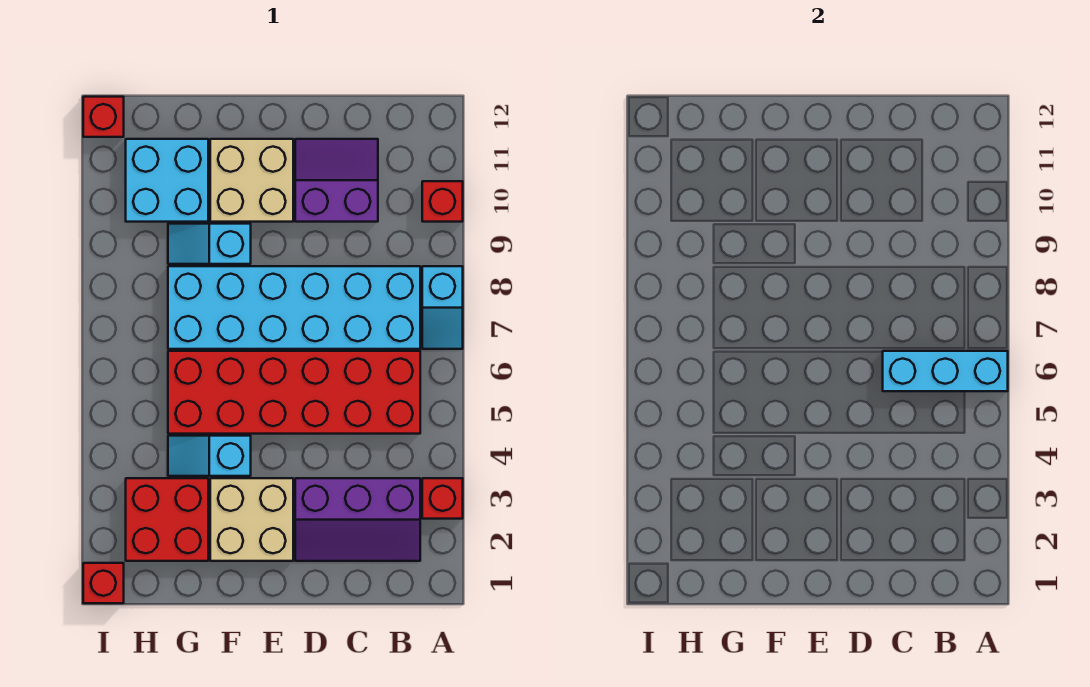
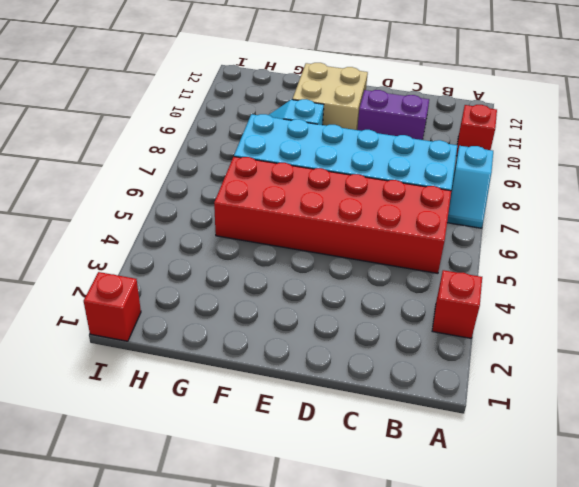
none -> purple 2x3 slope [295,478,420,561]
none -> tan 2x2 brick [210,478,293,561]
none -> cyan 1x2 slope [168,436,251,476]

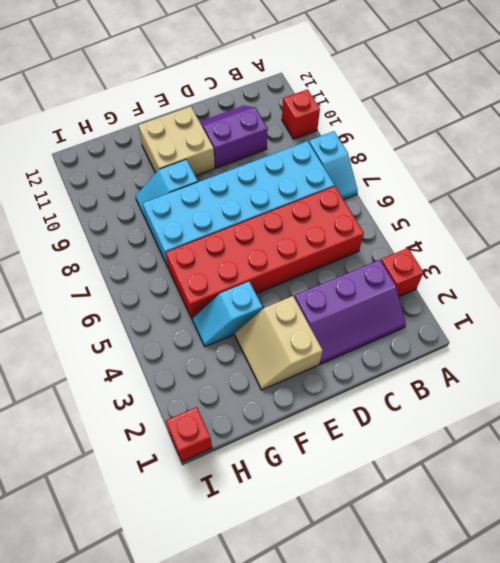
tan 2x2 slope [235,296,323,390] -> tan 2x2 brick [210,478,293,561]
none -> red 2x2 brick [126,478,208,561]
none -> cyan 2x2 brick [126,139,208,222]
none -> red 1x1 brick [83,97,124,137]

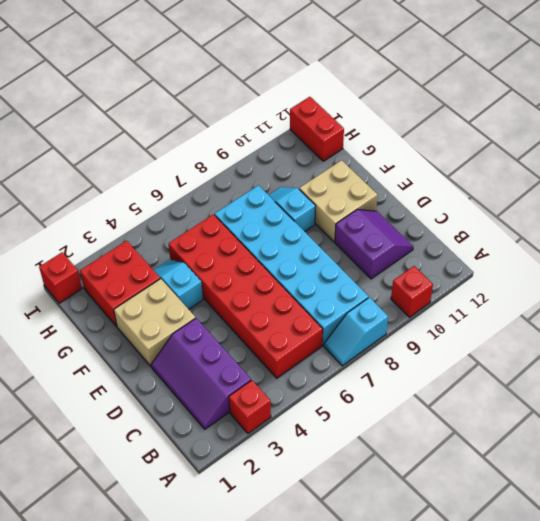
red 1x2 brick [290,97,344,161] -> red 1x1 brick [83,97,124,137]
none -> cyan 2x2 brick [126,139,208,222]
none -> cyan 1x3 brick [883,351,1008,391]

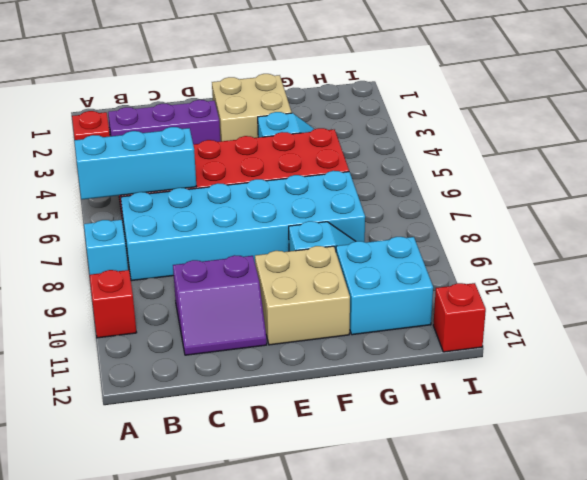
none -> red 2x2 brick [126,478,208,561]
none -> red 1x1 brick [83,563,124,603]

